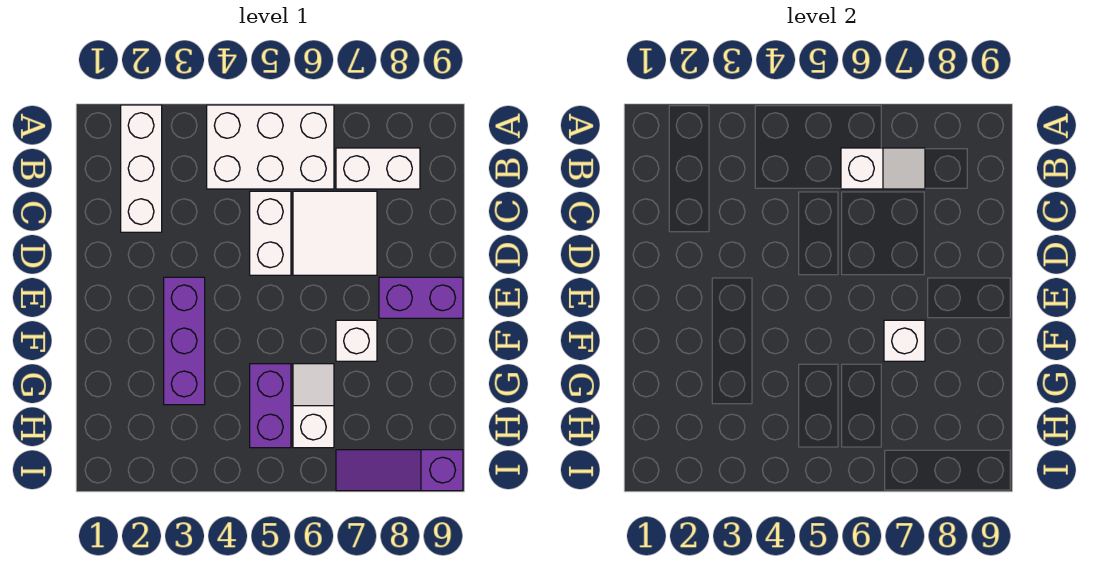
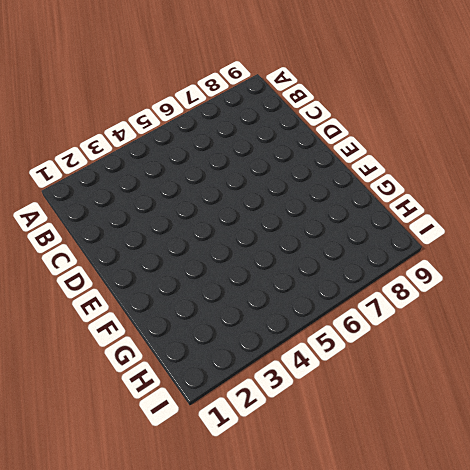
none -> white 1x3 brick [121,105,162,232]
none -> white 2x3 brick [207,105,334,189]
none -> white 1x2 brick [336,148,420,189]

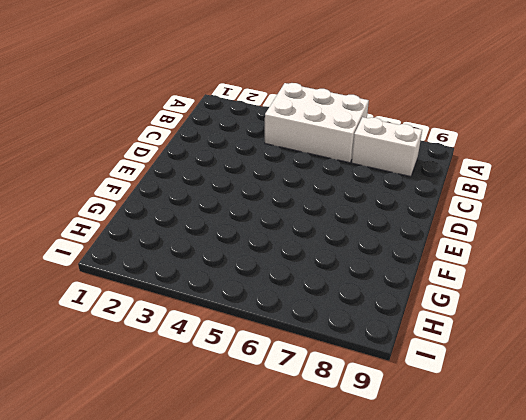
none -> white 1x3 brick [121,105,162,232]
none -> white 1x2 brick [250,191,291,275]
none -> white 2x2 tile [293,191,377,275]

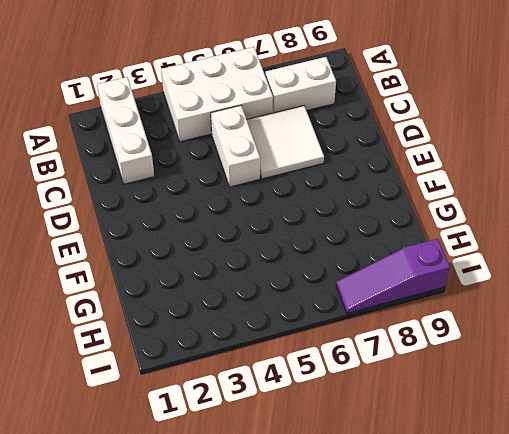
none -> purple 1x3 brick [164,277,205,405]
none -> purple 1x2 brick [379,277,463,318]
none -> white 1x1 brick [336,320,377,361]

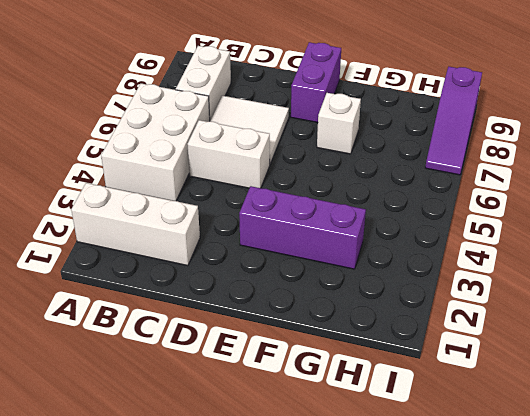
none -> purple 1x2 brick [250,364,291,448]
none -> white 1x2 slope [293,364,334,448]
none -> white 1x2 slope [841,148,925,189]

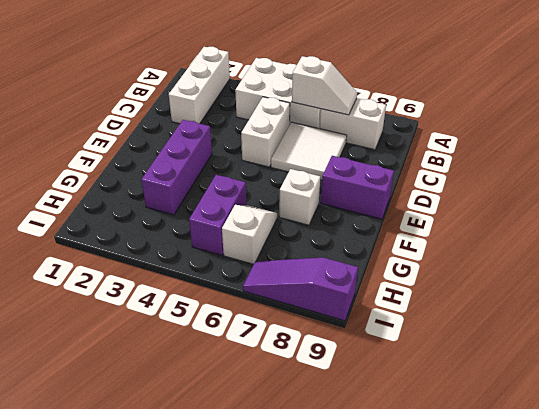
none -> white 1x1 brick [884,320,925,361]

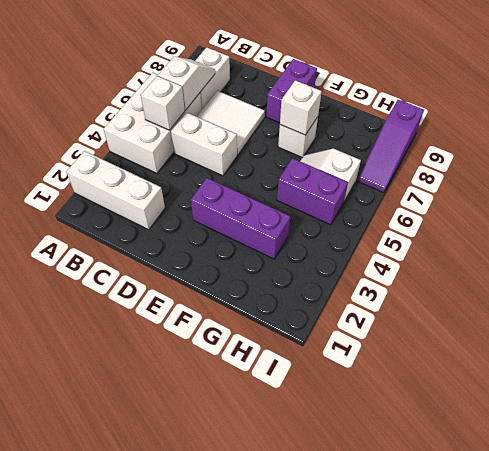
white 1x1 brick [141,76,185,130] -> none

